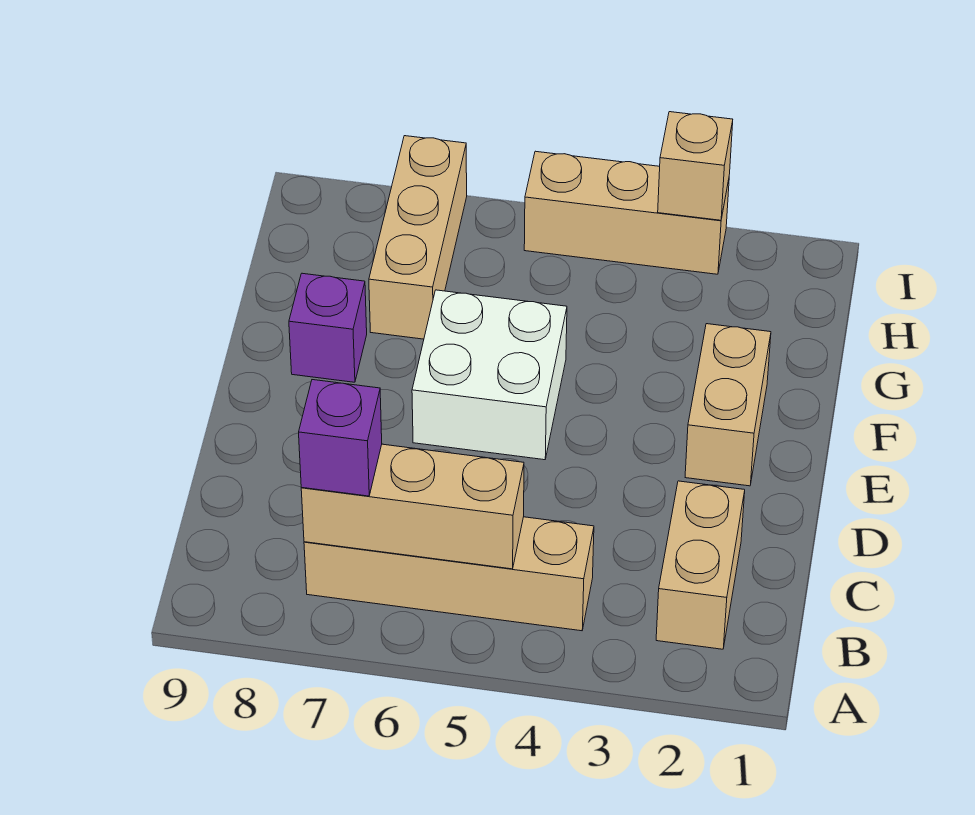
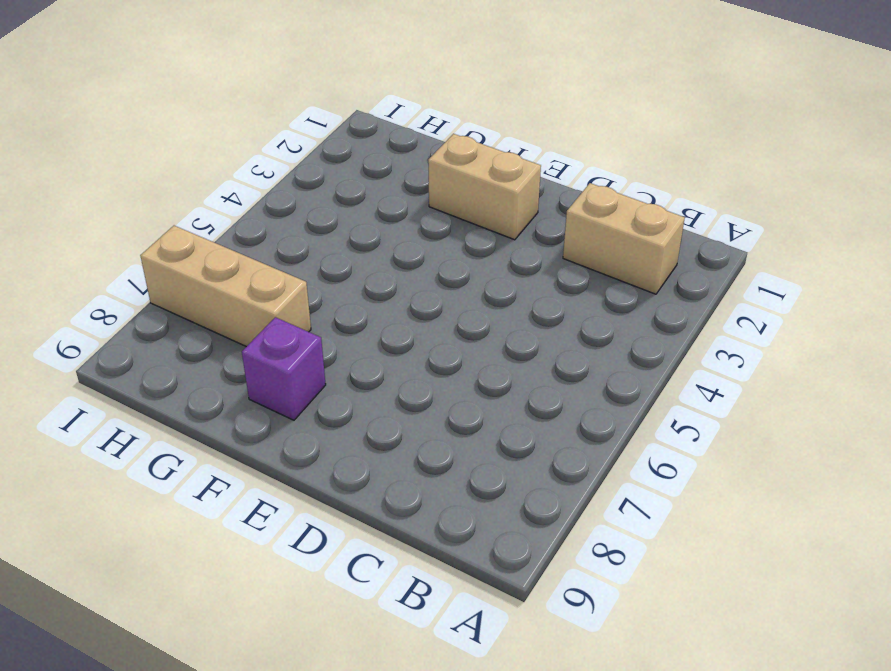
none -> tan 1x4 brick [304,517,594,631]
none -> white 2x2 brick [412,290,567,460]

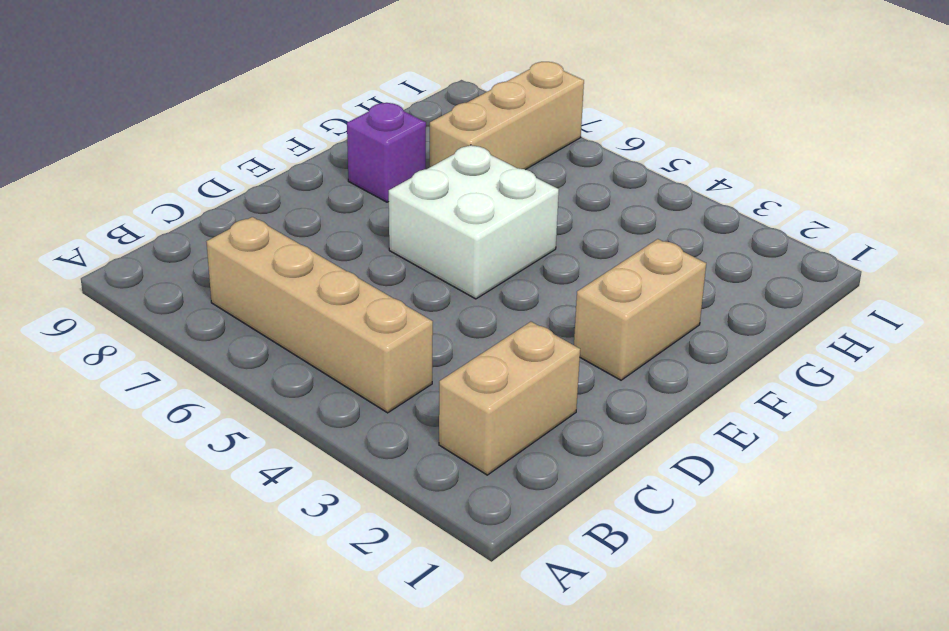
none -> tan 1x3 brick [524,151,729,274]
none -> tan 1x3 brick [301,444,524,569]

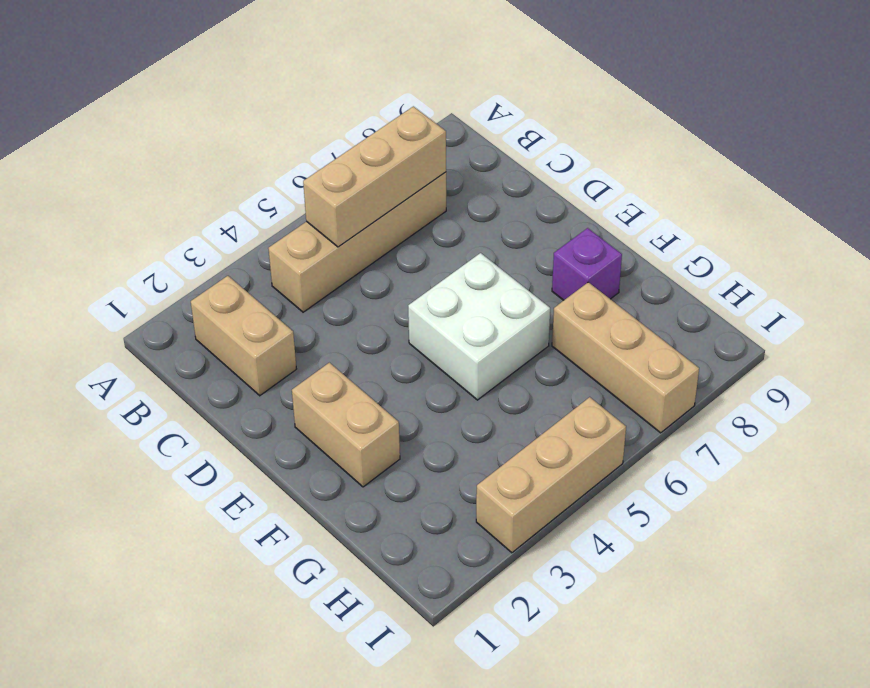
none -> tan 1x1 brick [658,112,733,220]
none -> purple 1x1 brick [299,380,382,496]

